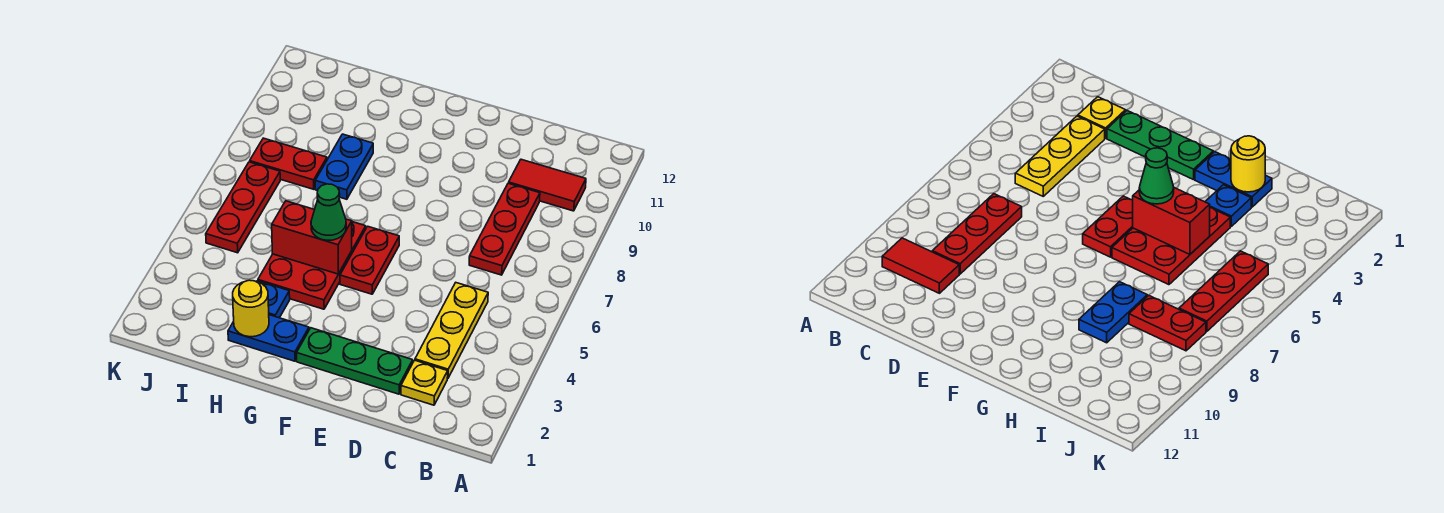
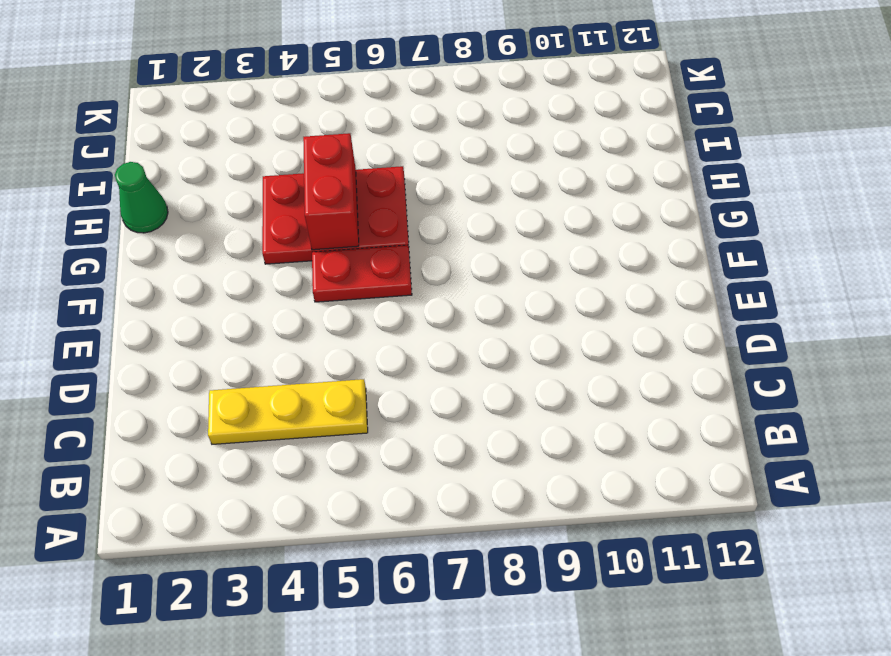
green 1x1 cone [115,162,168,233] -> green 1x1 cone moved to [311,184,346,240]
none -> red 1x2 tile [509,159,586,211]
none -> yellow 1x1 plate [401,360,448,405]
none -> red 1x3 plate [469,183,540,275]

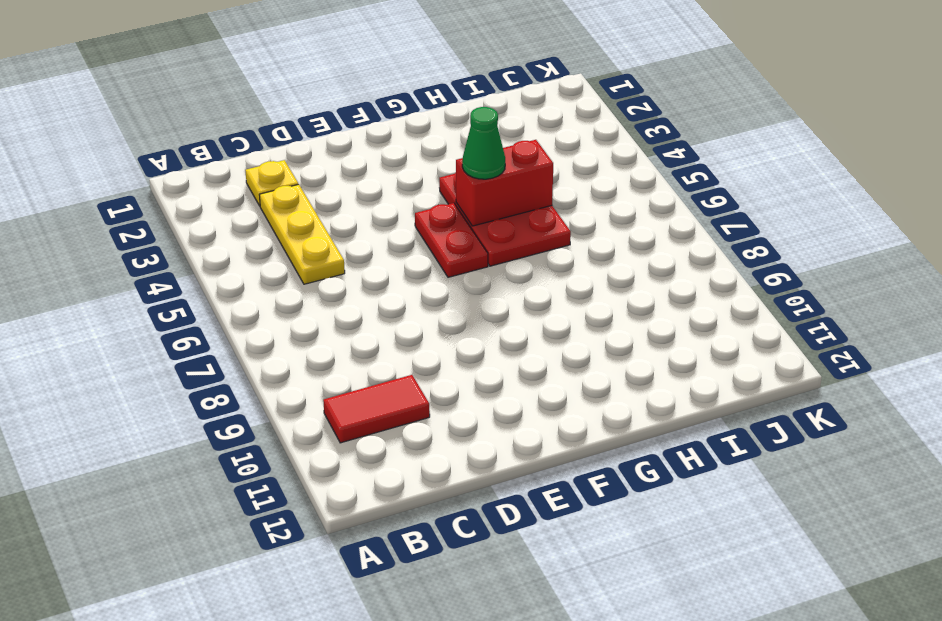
none -> red 1x3 plate [469,183,540,275]
none -> green 1x3 plate [297,328,413,394]
none -> blue 1x2 plate [228,315,309,361]

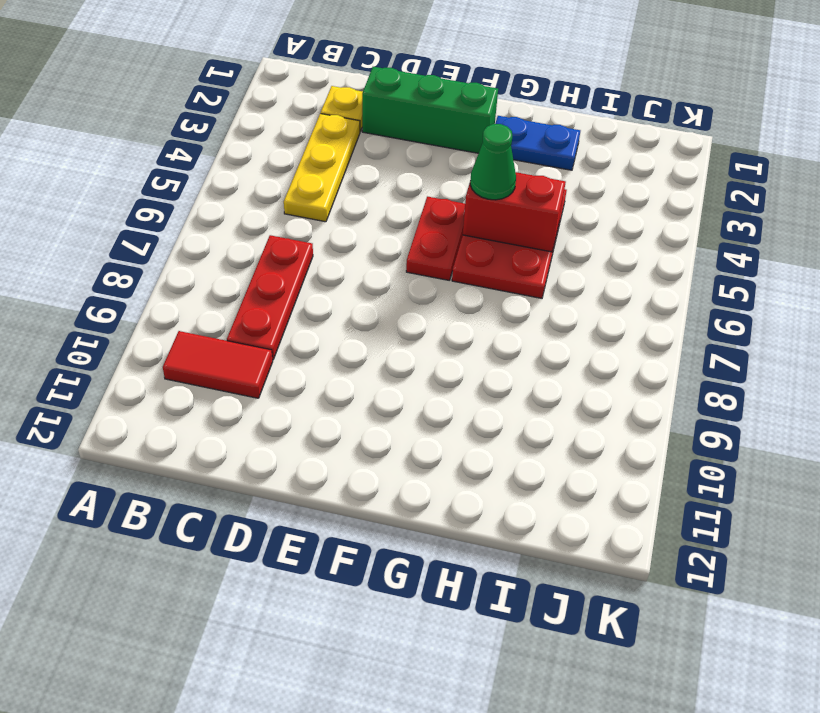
green 1x3 brick [362,67,498,153] -> green 1x3 plate [297,328,413,394]
none -> blue 1x1 plate [257,281,290,318]
none -> blue 1x2 plate [315,134,373,199]
none -> red 1x2 plate [250,138,327,189]

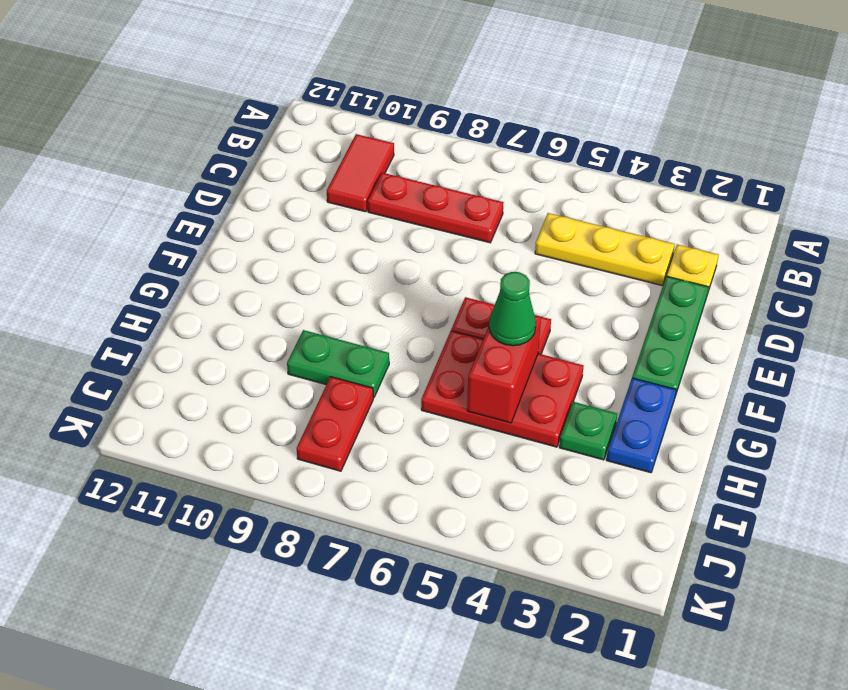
green 1x1 plate [559,402,617,460] -> blue 1x1 plate [257,281,290,318]
green 1x2 plate [287,330,389,397] -> blue 1x2 plate [315,134,373,199]
none -> red 1x3 plate [206,162,280,253]
none -> yellow 1x1 round brick [233,280,269,337]

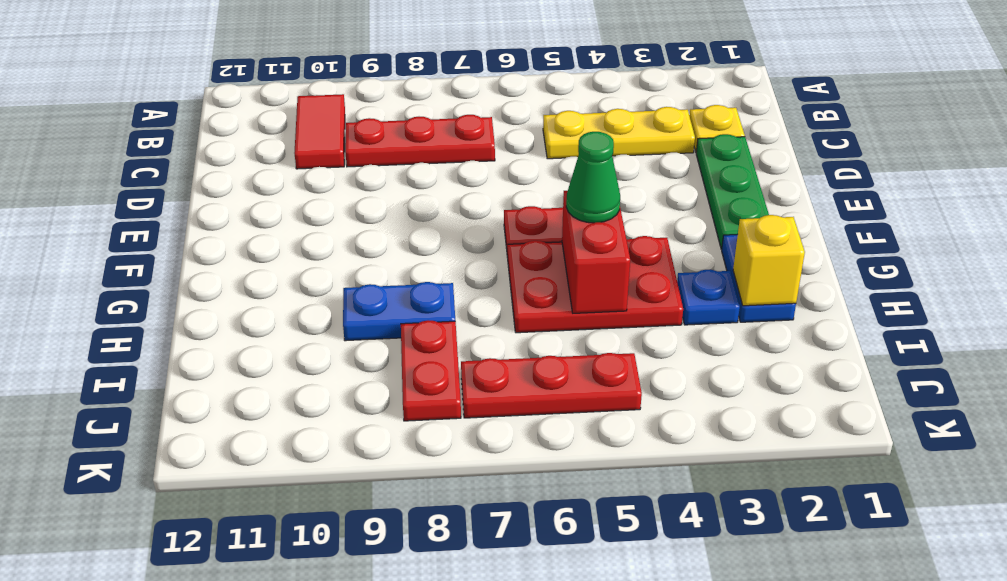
yellow 1x1 brick [733,215,805,306] -> yellow 1x1 round brick [233,280,269,337]

